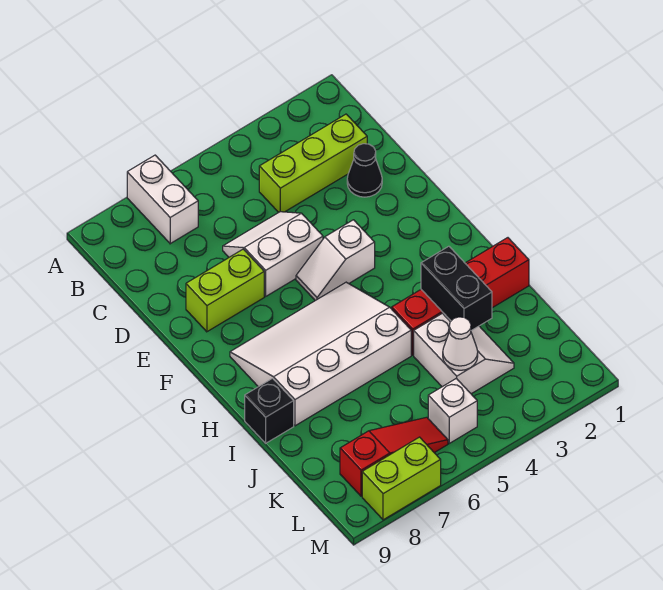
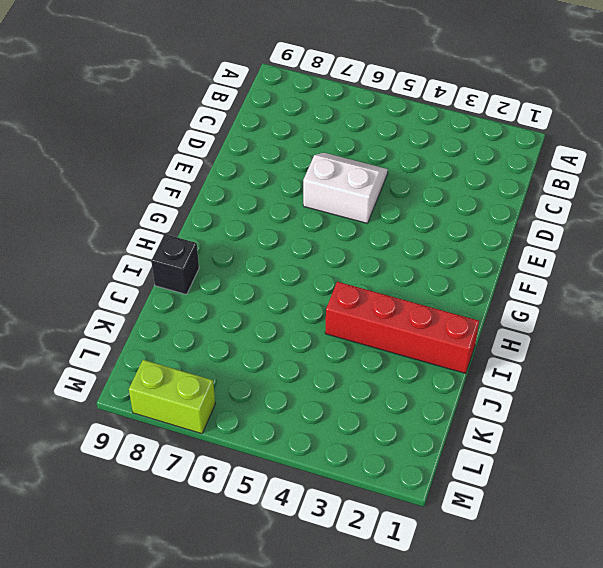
none -> white 1x2 brick [127,155,198,244]
none -> lime 1x3 brick [259,114,367,212]
none -> black 1x1 cone [347,144,382,197]

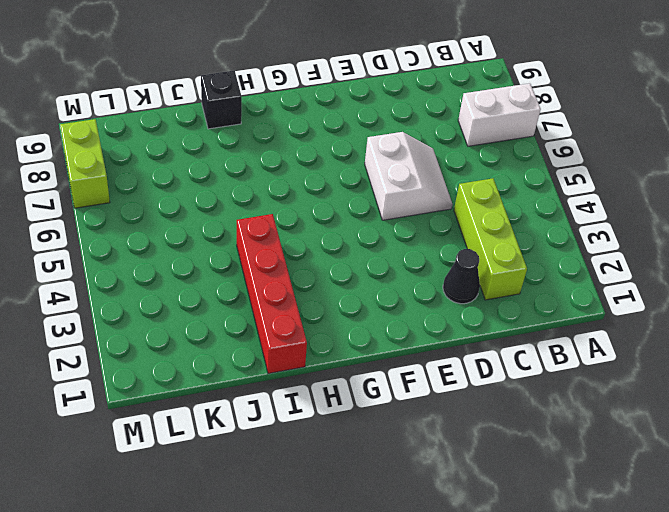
none -> lime 1x2 brick [186,249,264,332]
none -> white 1x2 slope [296,220,375,301]
none -> white 3x4 slope [230,282,411,426]

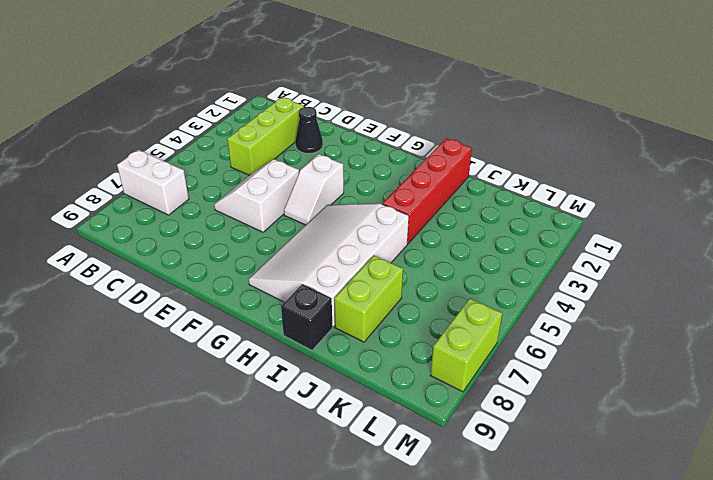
lime 1x2 brick [334,256,403,342] -> lime 1x2 brick moved to [186,249,264,332]
none -> white 2x2 slope [414,313,514,394]
none -> white 1x1 brick [428,378,477,443]
none -> red 1x3 slope [340,417,448,496]

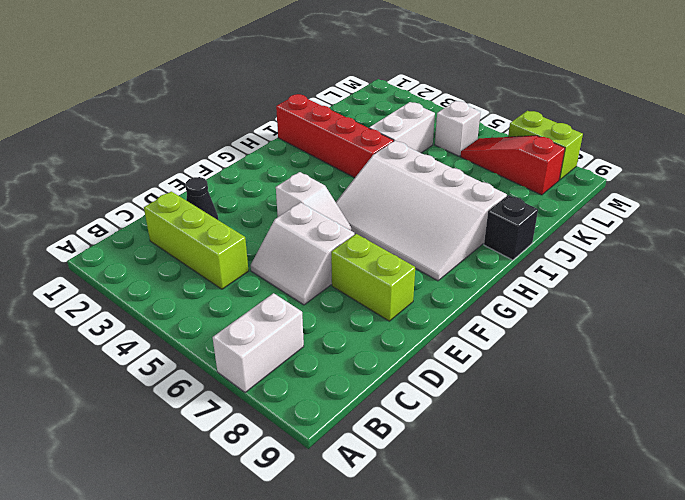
none -> black 1x2 brick [421,246,492,331]
none -> white 1x1 cone [443,317,478,370]

